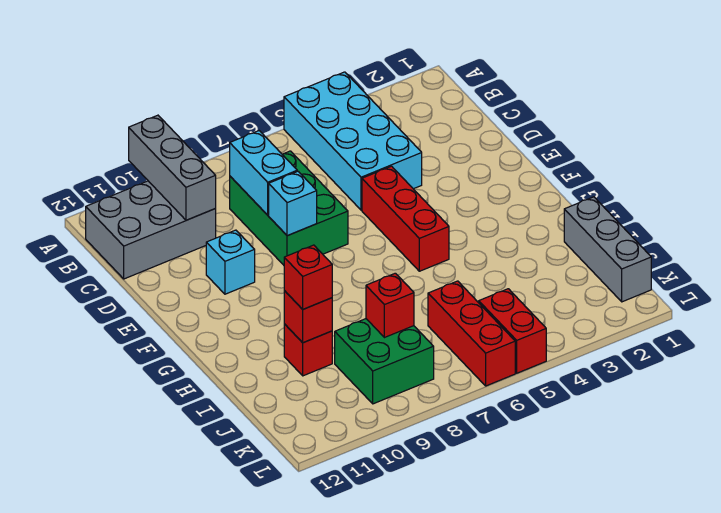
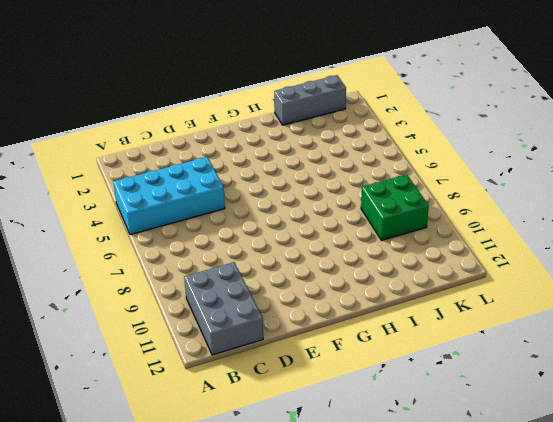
none -> green 2x3 brick [230,151,348,265]
none -> red 1x3 brick [362,166,449,271]
none -> cyan 1x1 brick [206,230,255,294]

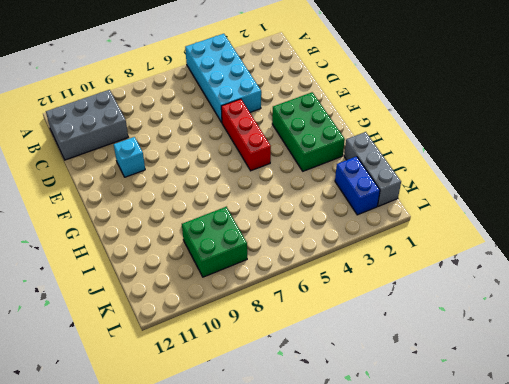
green 2x3 brick [272,92,345,171] -> green 2x3 brick moved to [230,151,348,265]
blue 1x2 brick [335,156,380,215] -> none
none -> red 1x1 brick [284,324,332,376]
none -> red 1x3 brick [428,281,515,386]
none -> red 1x2 brick [479,289,546,373]

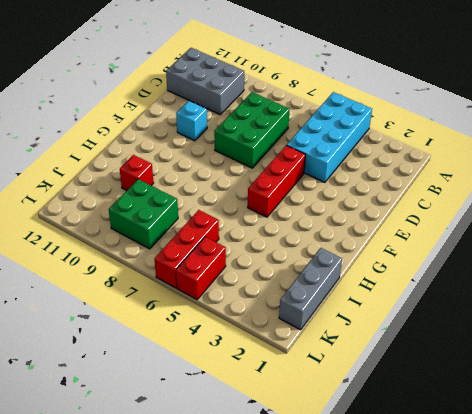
none -> grey 1x3 brick [129,115,216,220]
none -> cyan 1x2 brick [230,131,297,215]
none -> cyan 1x1 brick [269,171,317,236]

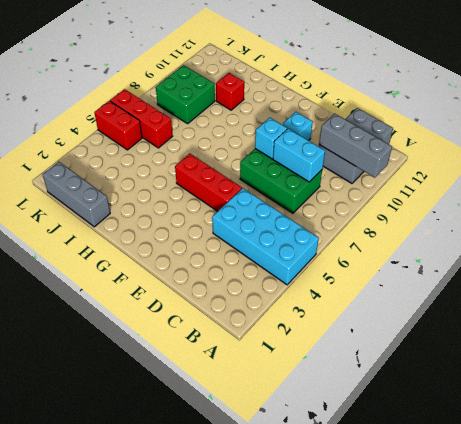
none -> red 1x1 brick [284,291,332,343]
none -> red 1x1 brick [366,273,414,338]
none -> red 1x1 brick [284,245,332,309]

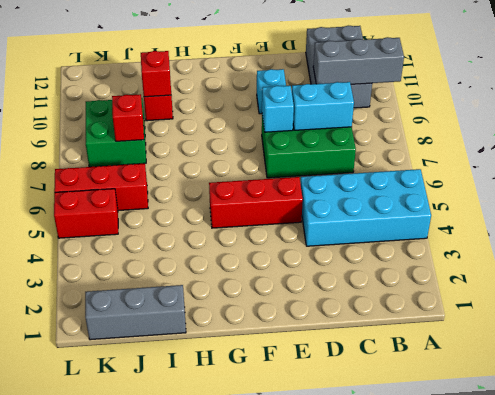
none -> red 1x1 brick [284,245,332,309]

